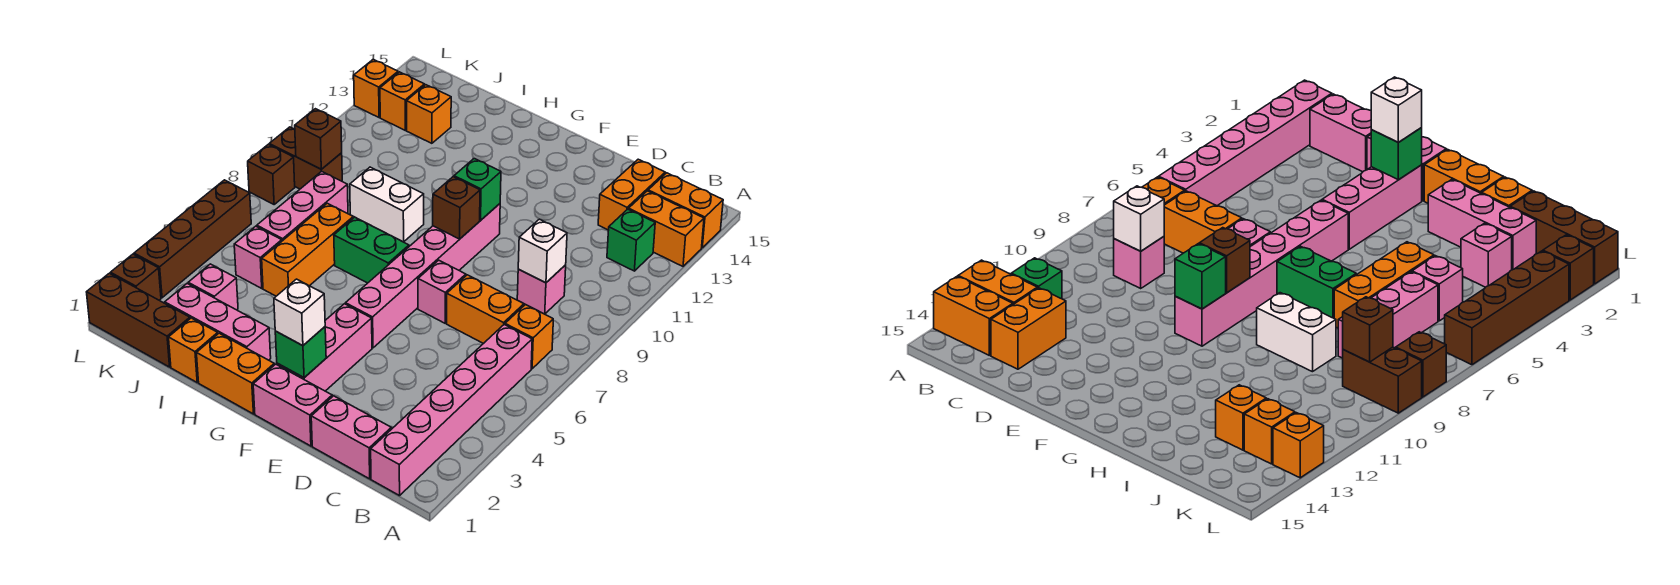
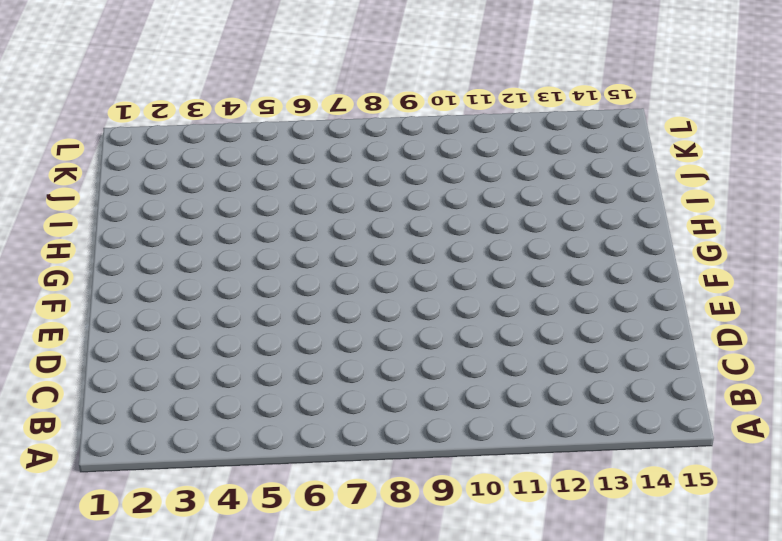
none -> orange 1x2 brick [629,191,704,266]
none -> orange 1x2 brick [648,173,723,248]
none -> pink 1x6 brick [371,325,532,496]
none -> orange 1x1 brick [505,305,553,369]

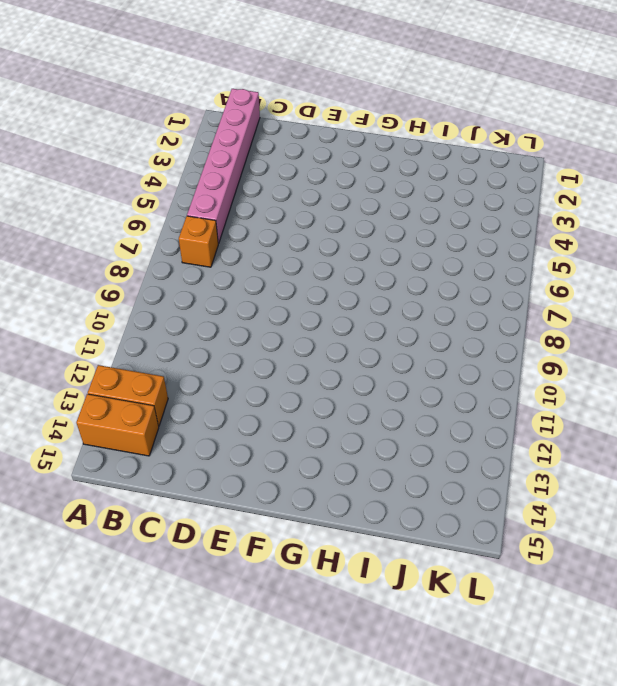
none -> green 1x1 brick [607,209,655,271]
none -> pink 1x2 brick [311,396,391,479]
none -> orange 1x2 brick [447,275,524,344]
none -> pink 1x1 brick [517,265,566,314]

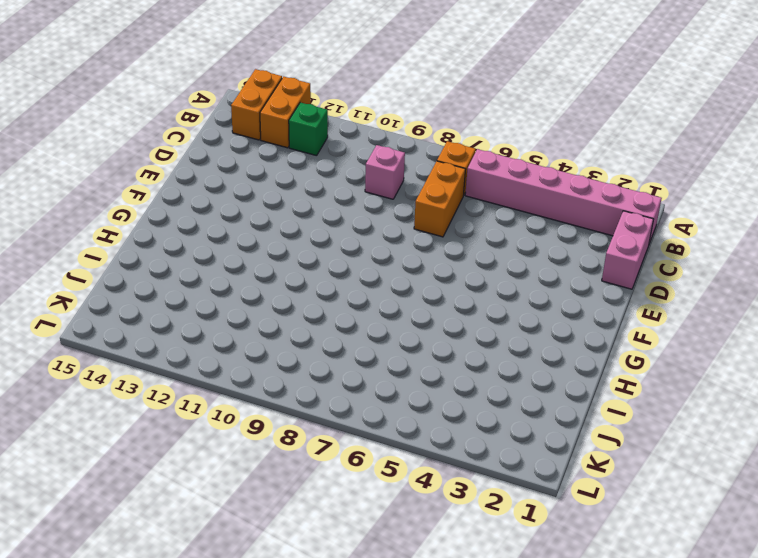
none -> orange 1x2 brick [598,159,665,230]
none -> pink 1x2 brick [253,364,332,446]
none -> pink 1x1 brick [418,260,466,323]
none -> pink 1x3 brick [277,304,372,391]

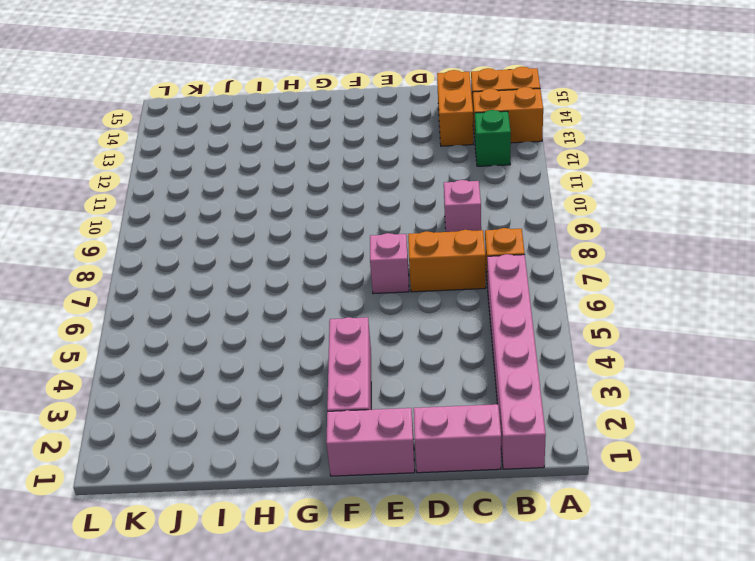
none -> pink 1x6 brick [346,204,500,348]
none -> orange 1x2 brick [197,333,274,414]
none -> green 1x2 brick [334,217,409,283]
none -> pink 1x3 brick [165,283,271,360]

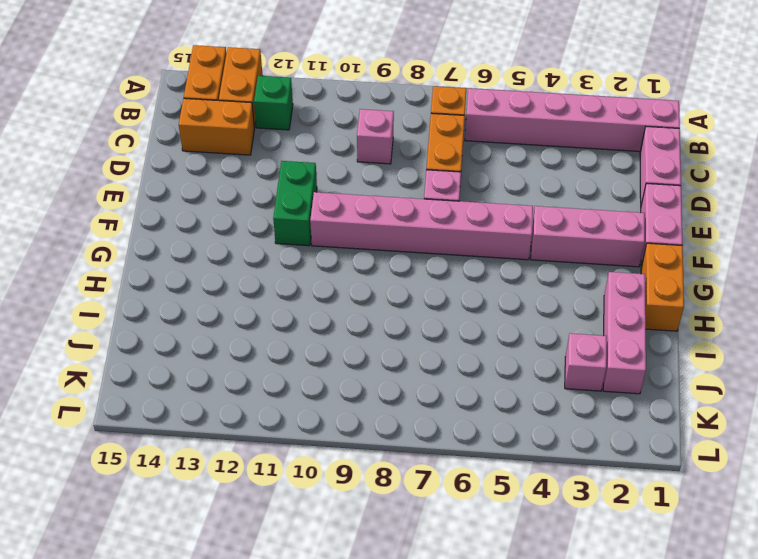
green 1x2 brick [273,161,317,246] -> green 1x2 brick moved to [334,217,409,283]
none -> white 1x2 brick [350,167,424,242]
none -> orange 1x1 brick [169,318,218,382]
none -> orange 1x3 brick [262,203,353,296]
none -> brown 1x3 brick [87,273,190,367]

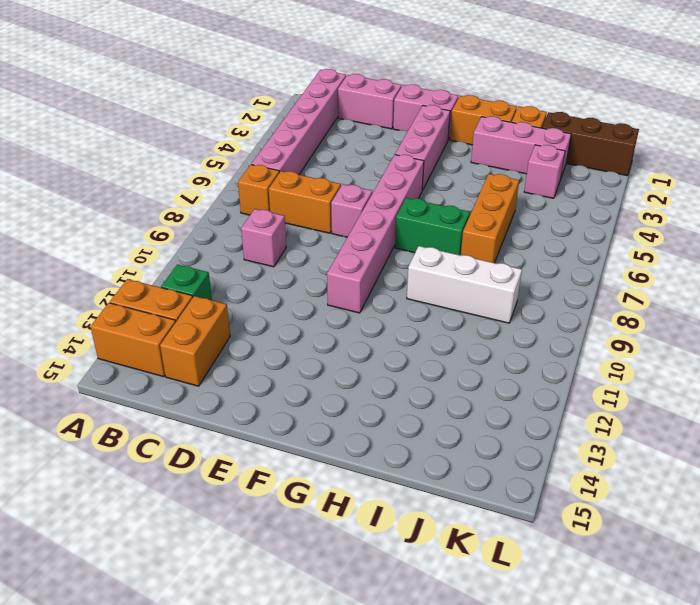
white 1x3 brick [407,246,522,323] -> white 1x2 brick [350,167,424,242]
none -> pink 1x1 brick [234,226,282,288]
none -> pink 1x3 brick [257,171,348,241]
none -> orange 1x1 brick [407,85,451,143]
none -> brown 1x2 brick [269,127,342,189]

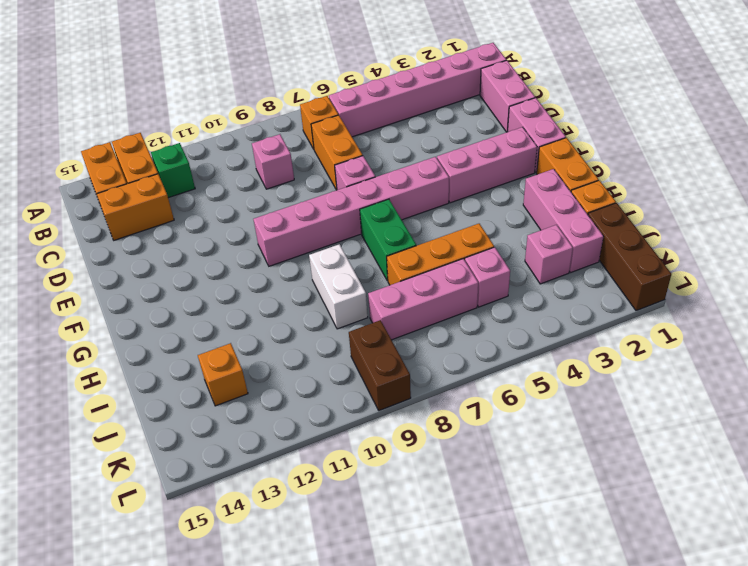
none -> orange 1x1 brick [380,72,425,130]
none -> brown 1x1 brick [110,254,161,300]
none -> brown 1x4 brick [134,180,251,298]
none -> brown 1x1 brick [248,144,295,204]

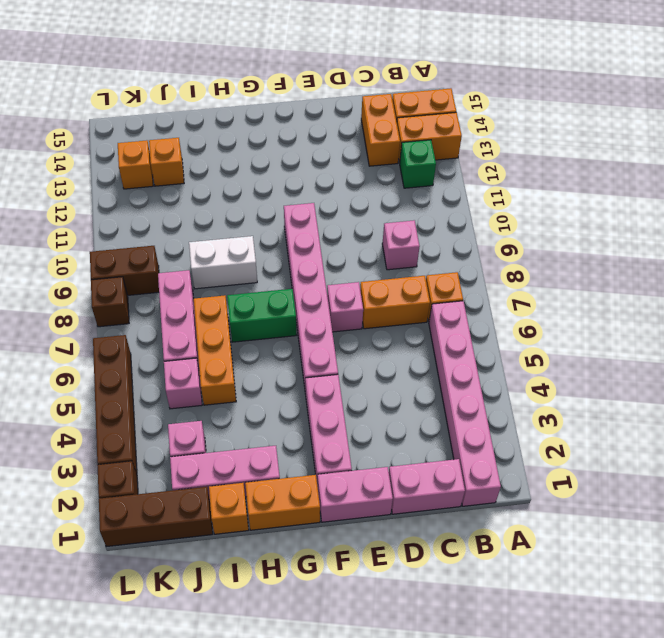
none -> orange 1x1 brick [354,59,398,117]
none -> white 1x1 brick [518,219,567,283]
none -> green 1x1 brick [275,327,326,378]
none -> brown 1x1 brick [433,177,480,239]

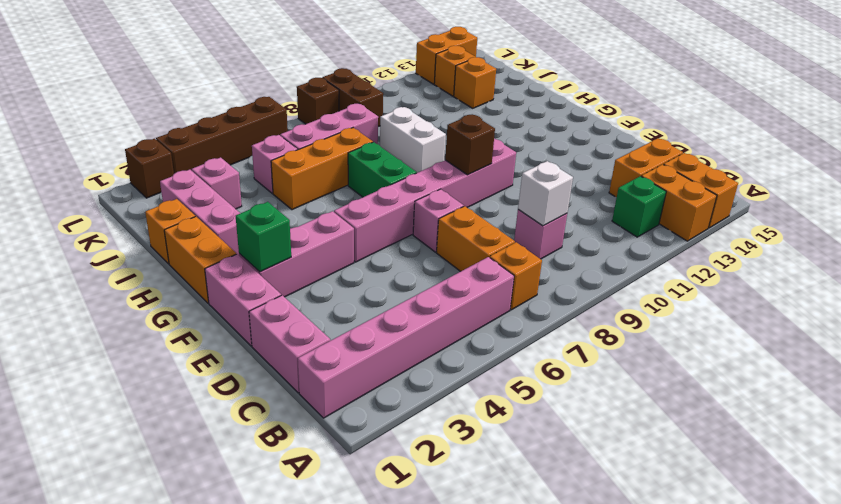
orange 1x2 brick [416,27,477,84] -> orange 1x1 brick [354,59,398,117]
none -> brown 1x3 brick [87,273,190,367]
none -> green 1x1 brick [454,159,501,220]
none -> brown 1x1 brick [295,109,342,169]
none -> white 1x1 brick [274,279,325,346]

